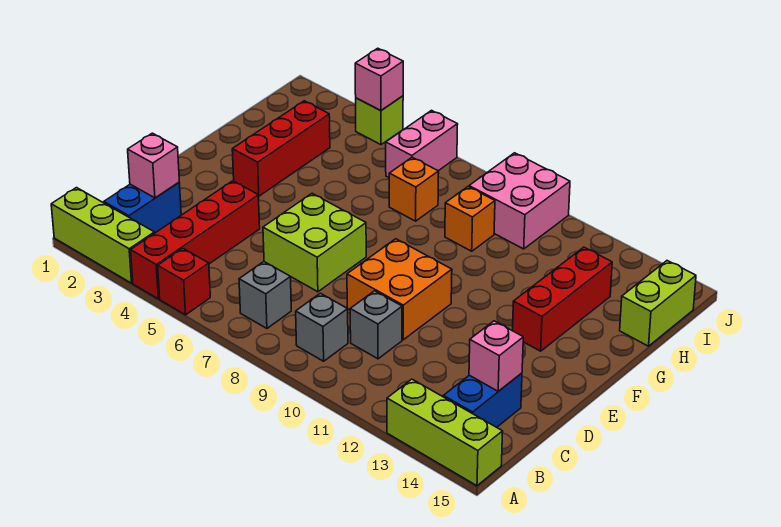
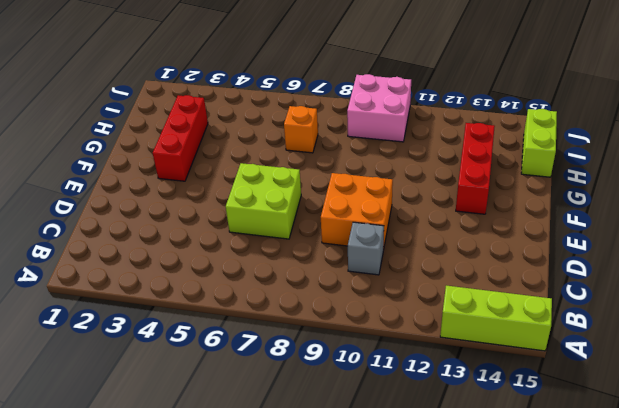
none -> lime 1x3 brick [51,188,154,283]
none -> red 1x4 brick [131,181,260,299]
none -> red 1x1 brick [158,248,210,315]

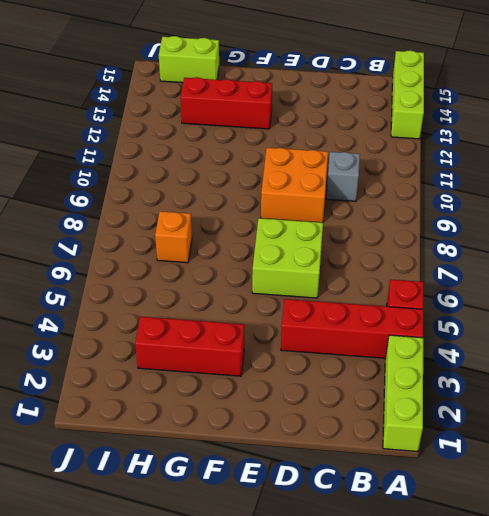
none -> blue 1x2 brick [104,182,181,233]
none -> grey 1x1 brick [239,262,291,328]
none -> grey 1x1 brick [296,293,348,361]

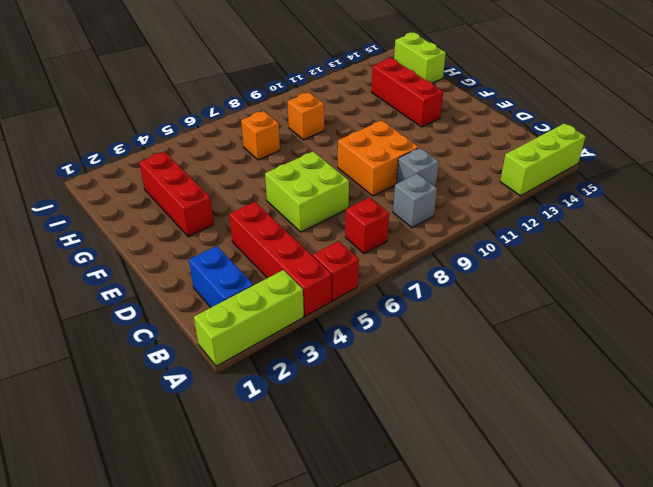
red 1x1 brick [345,197,389,254] -> grey 1x1 brick [239,262,291,328]
none -> blue 1x2 brick [443,373,522,427]
none -> pink 1x2 brick [386,110,458,177]
none -> pink 2x2 brick [469,153,570,249]

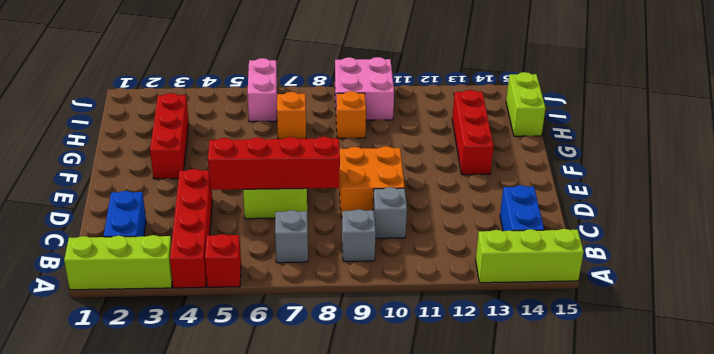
red 1x4 brick [208,137,340,190] -> none
none -> lime 1x1 brick [356,96,403,145]
none -> pink 1x1 brick [128,133,179,198]
none -> pink 1x1 brick [469,321,523,391]

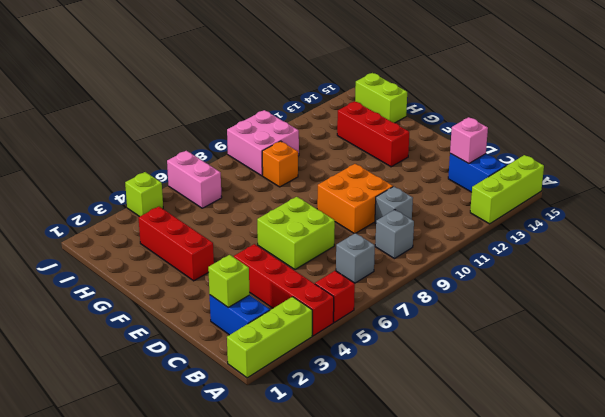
lime 1x1 brick [208,255,250,308] -> pink 1x1 brick [128,133,179,198]
none -> orange 1x1 brick [389,157,439,221]
none -> pink 1x1 brick [355,48,403,111]

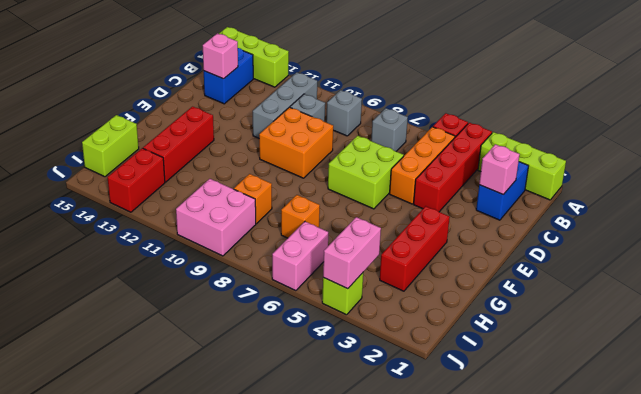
orange 1x3 brick [390,127,455,204] -> none
grey 1x3 brick [253,72,317,138] -> none
pink 1x2 brick [323,217,381,289] -> pink 1x1 brick [355,48,403,111]
red 1x2 brick [108,148,165,212] -> none

